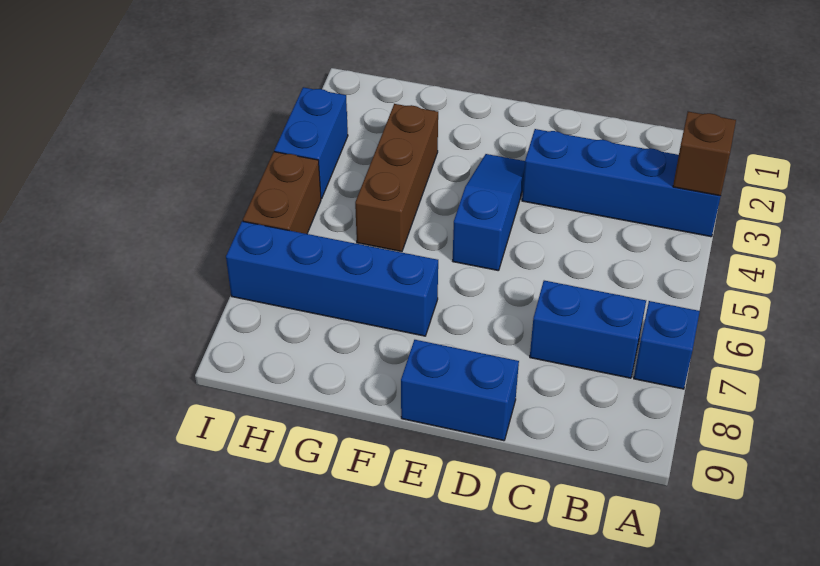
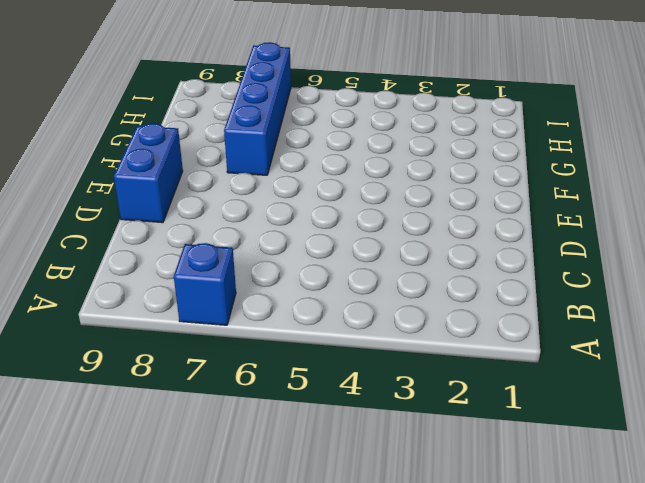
none -> blue 1x4 brick [522,129,721,237]
none -> blue 1x2 brick [530,281,646,378]

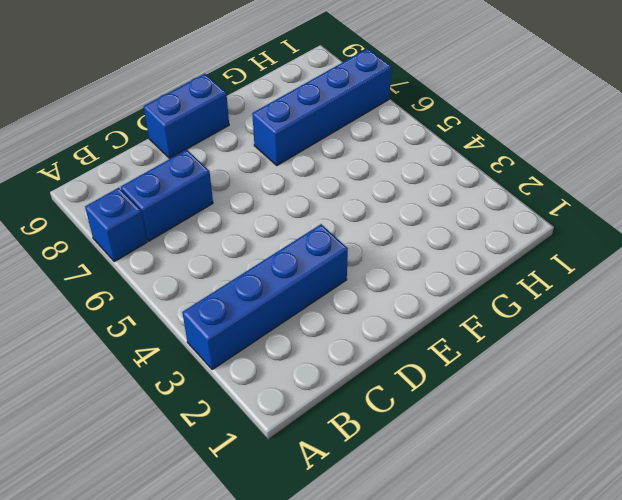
none -> blue 1x3 slope [453,154,525,271]
none -> brown 1x3 brick [355,104,438,252]

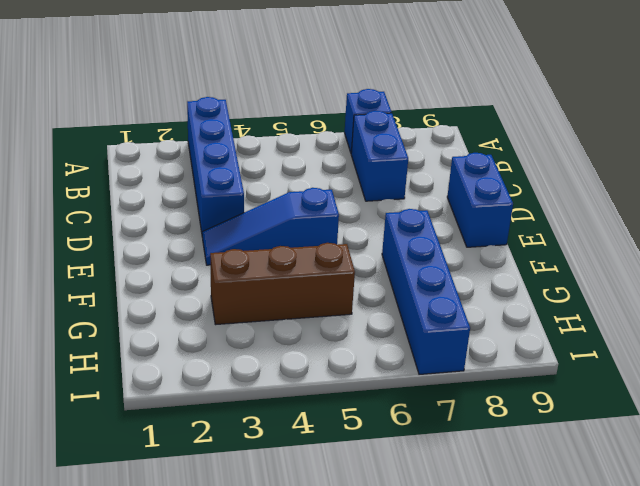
none -> blue 1x2 brick [274,87,348,199]
none -> brown 1x2 brick [243,152,321,234]

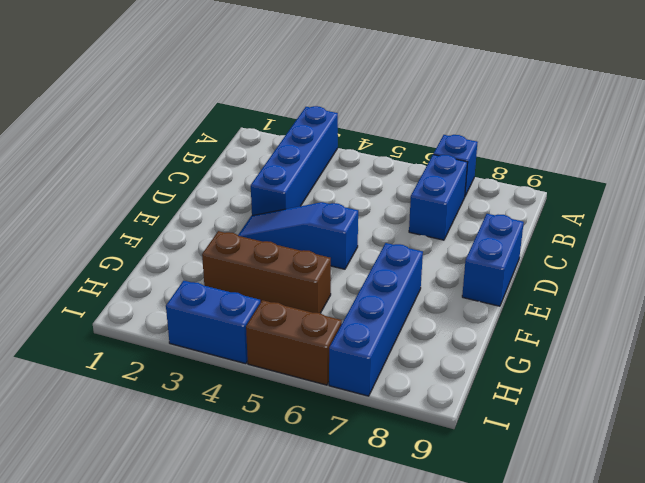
none -> brown 1x1 brick [673,112,736,196]

